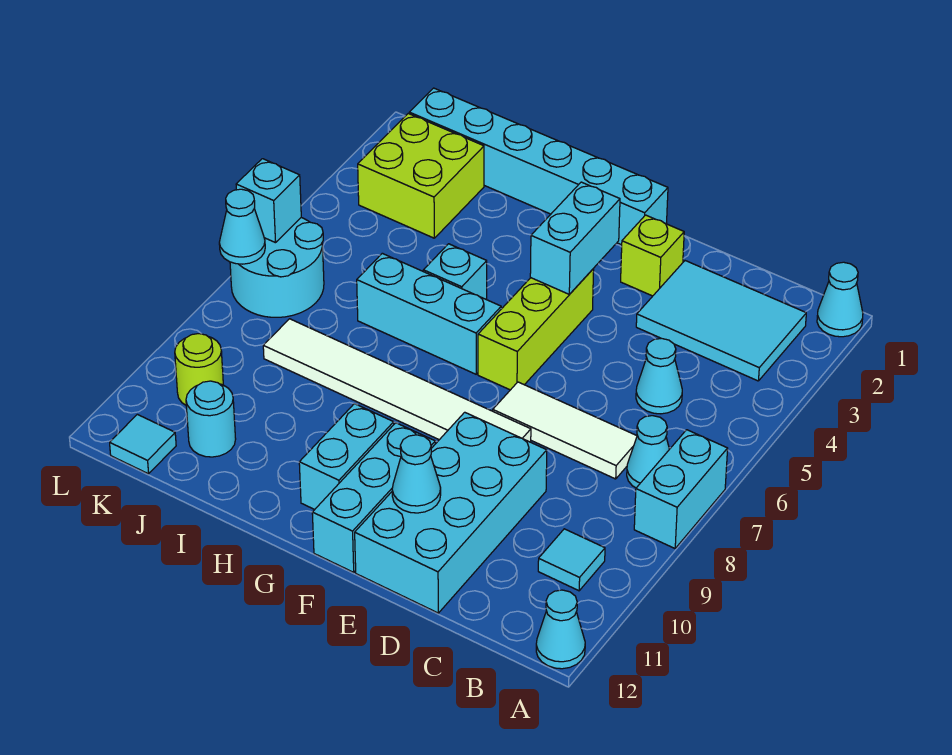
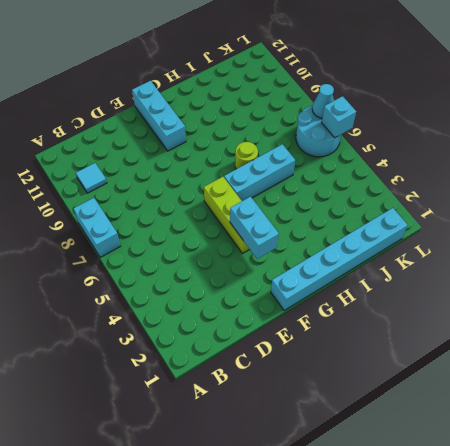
lime 1x1 round brick [235,142,258,169] -> lime 1x1 round brick moved to [175,334,223,405]
none -> cyan 1x1 cone [817,262,863,337]
none -> cyan 1x1 cone [536,590,585,669]
none -> cyan 2x3 tile [636,261,806,381]

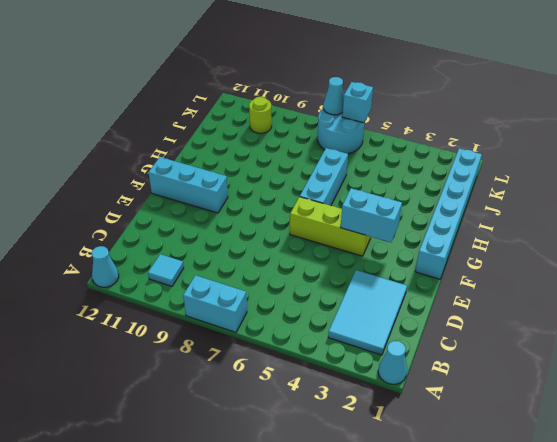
none -> cyan 1x1 cone [627,416,669,488]
none -> cyan 1x1 cone [636,338,682,414]
none -> white 1x3 tile [493,382,637,479]

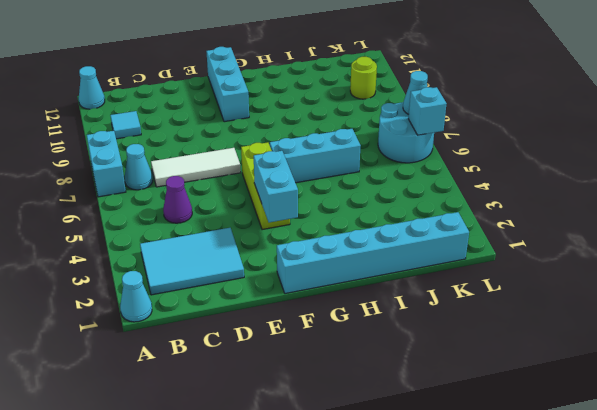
purple 1x1 cone [163,176,192,223] -> cyan 1x1 cone [636,338,682,414]
none -> cyan 2x4 brick [355,412,547,613]
none -> lime 1x1 brick [621,215,684,296]
none -> white 1x6 tile [263,319,531,442]

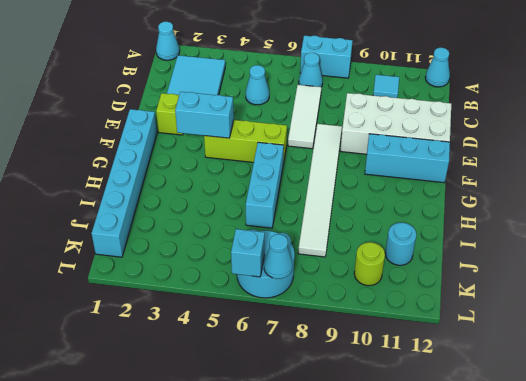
white 2x4 brick [341,93,451,154] -> cyan 2x4 brick [355,412,547,613]
none -> cyan 1x2 brick [299,404,394,510]
none -> cyan 1x1 brick [423,244,487,300]
none -> lime 2x2 brick [358,114,484,238]

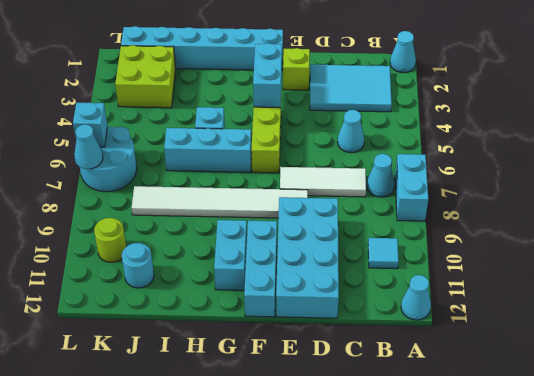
none -> cyan 1x1 tile [110,414,176,474]
none -> cyan 1x1 cone [392,435,441,513]

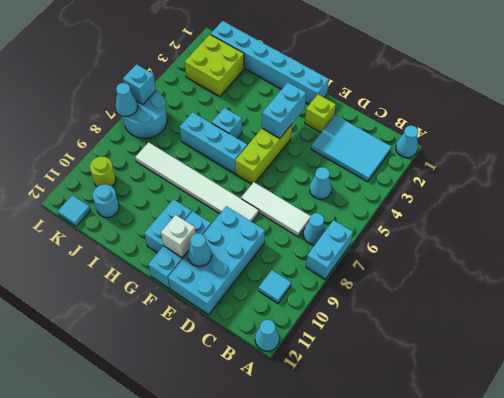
white 1x1 brick [161,215,196,258] -> none

